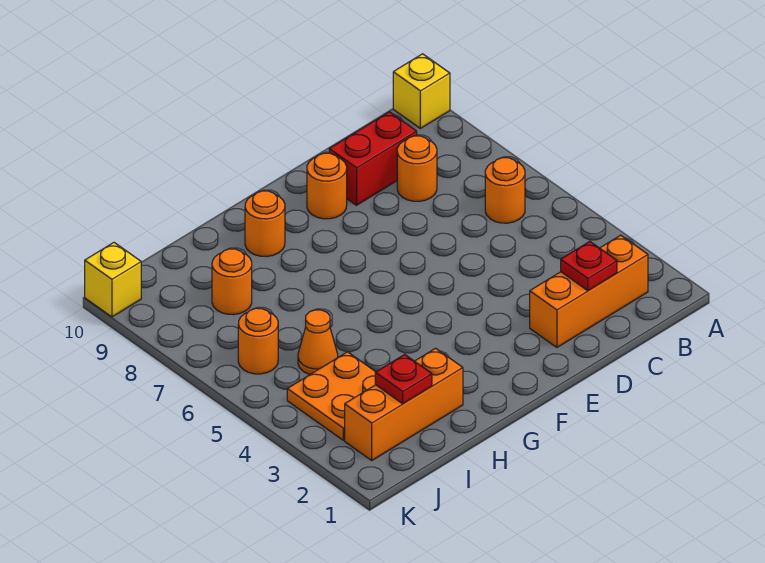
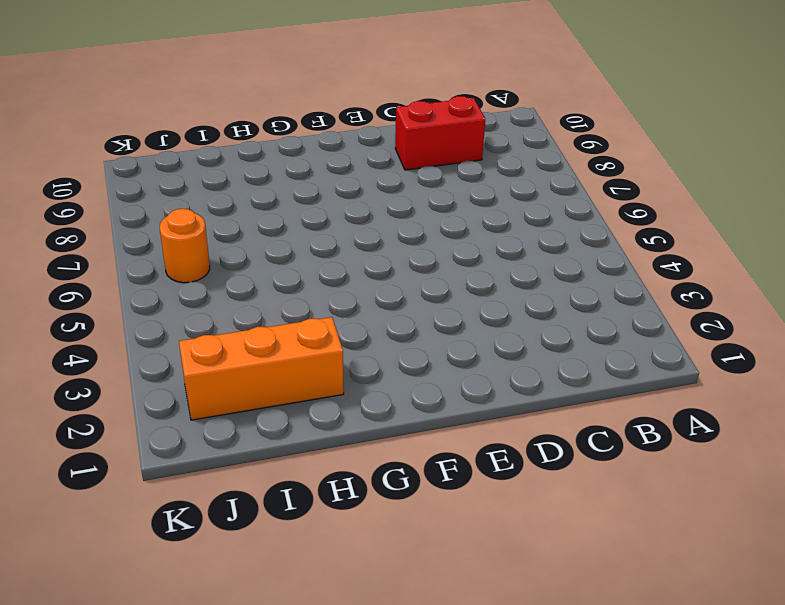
none -> yellow 1x1 brick [393,54,450,128]
none -> orange 1x3 brick [530,235,648,347]
none -> orange 1x1 round brick [485,158,525,223]

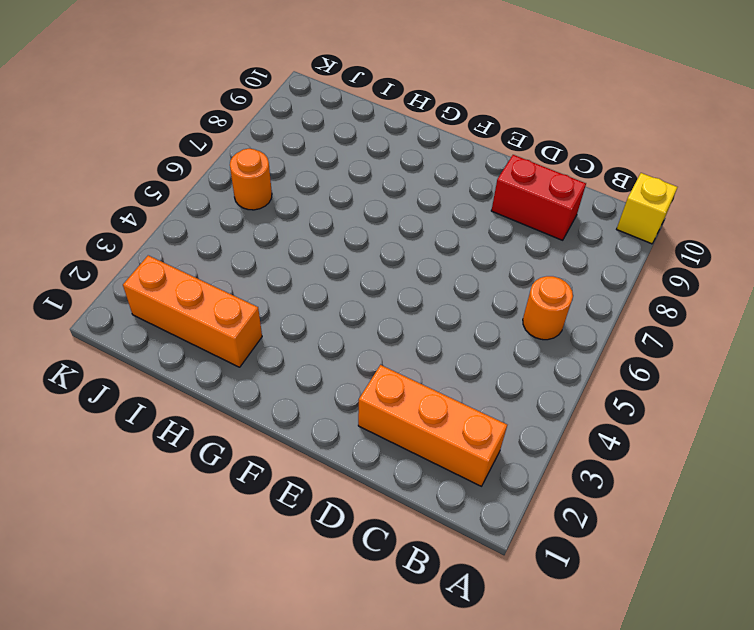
none -> orange 1x1 round brick [397,136,437,201]
none -> orange 1x1 round brick [307,153,347,219]
none -> orange 1x1 round brick [245,191,285,257]

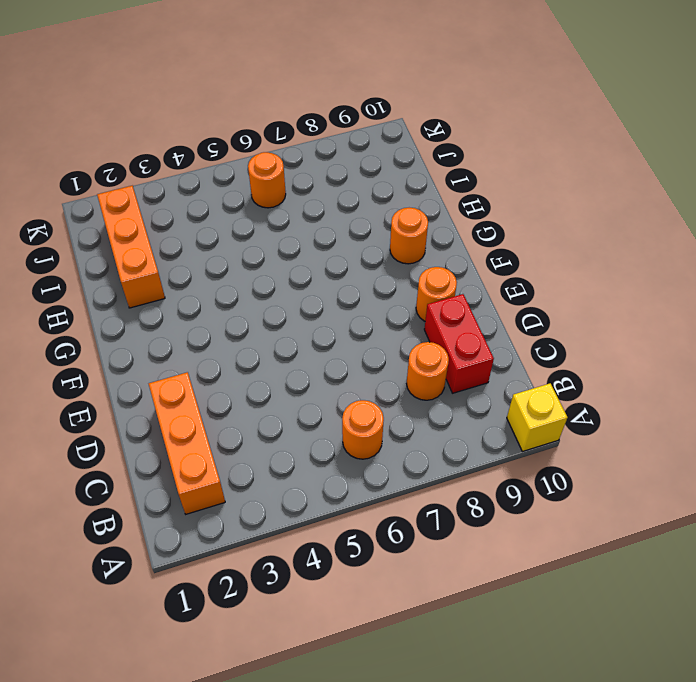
none -> orange 2x2 plate [287,352,376,440]
none -> orange 1x1 cone [298,310,338,374]
none -> orange 1x1 round brick [212,249,252,315]

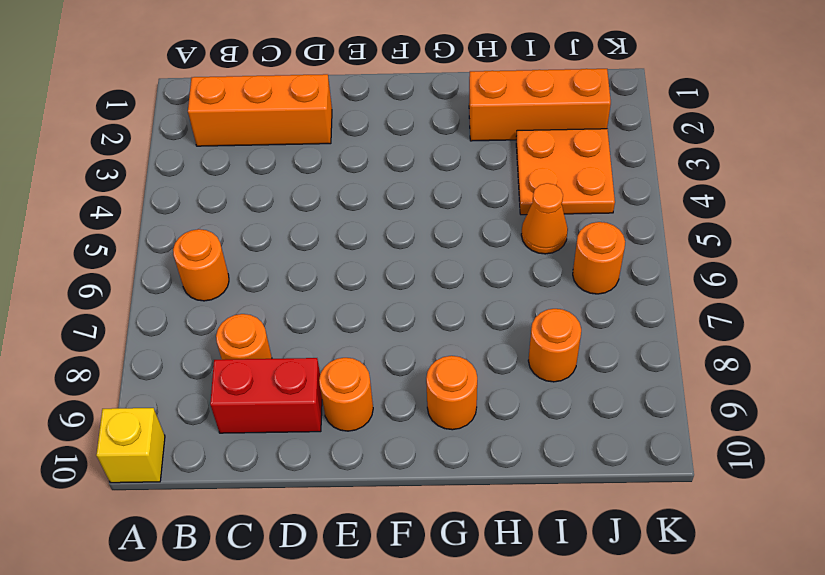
none -> yellow 1x1 brick [85,243,141,317]
none -> red 1x1 plate [561,242,617,291]
none -> red 1x1 plate [375,355,432,404]

